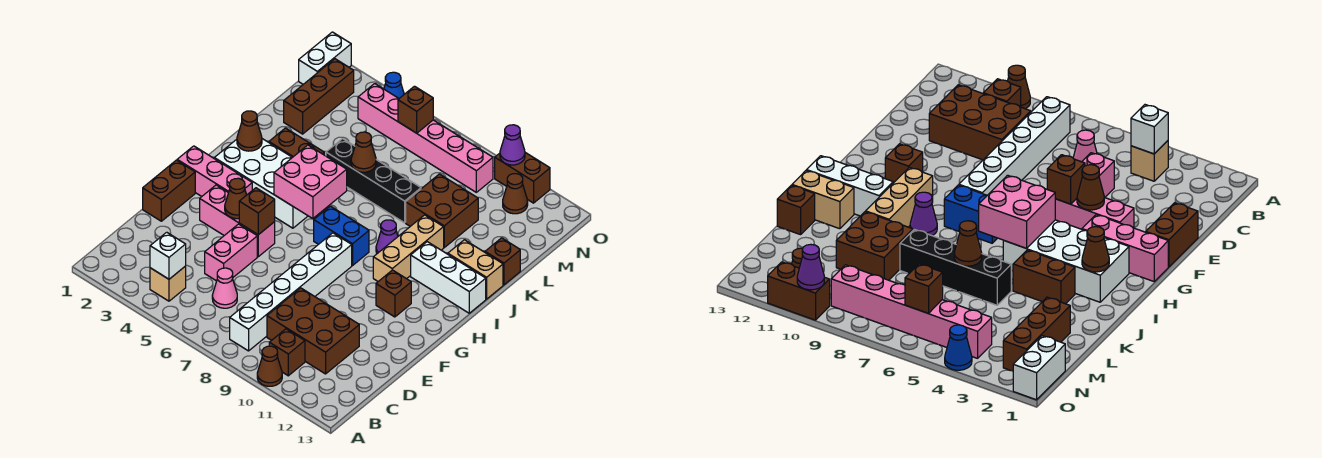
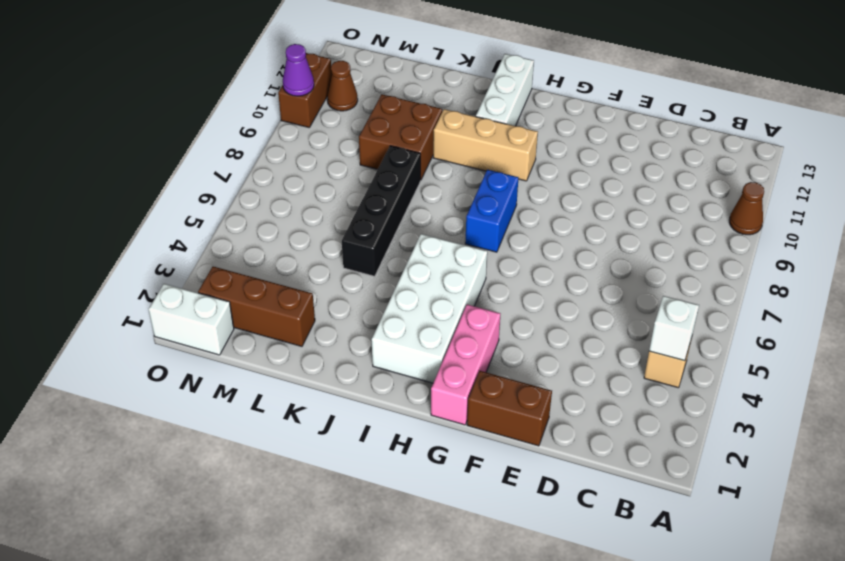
none -> white 1x6 brick [230,233,352,351]
none -> brown 1x1 brick [269,329,305,376]
none -> pink 1x1 cone [212,268,237,308]
none -> brown 2x3 brick [267,288,359,374]

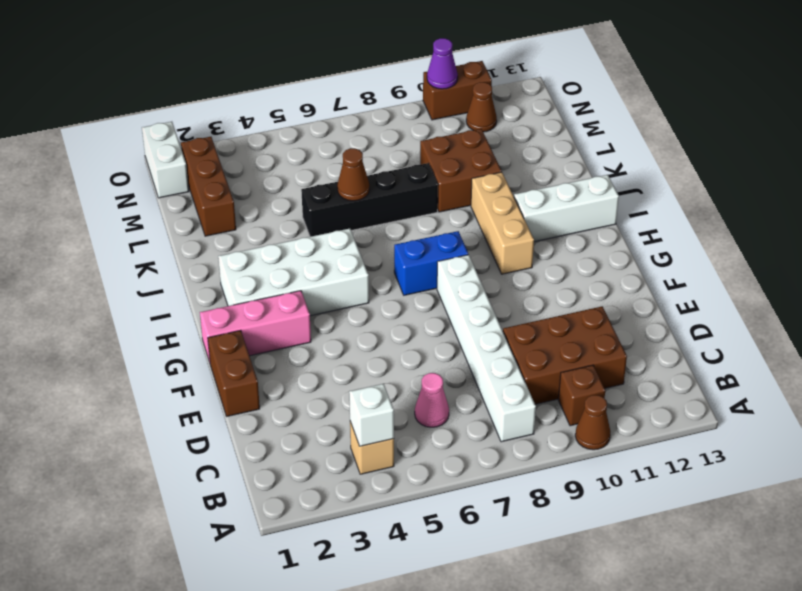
none -> pink 1x2 brick [205,224,257,281]
none -> pink 1x3 brick [200,185,275,257]
none -> brown 1x1 brick [376,270,411,317]
none -> purple 1x1 cone [376,220,398,254]

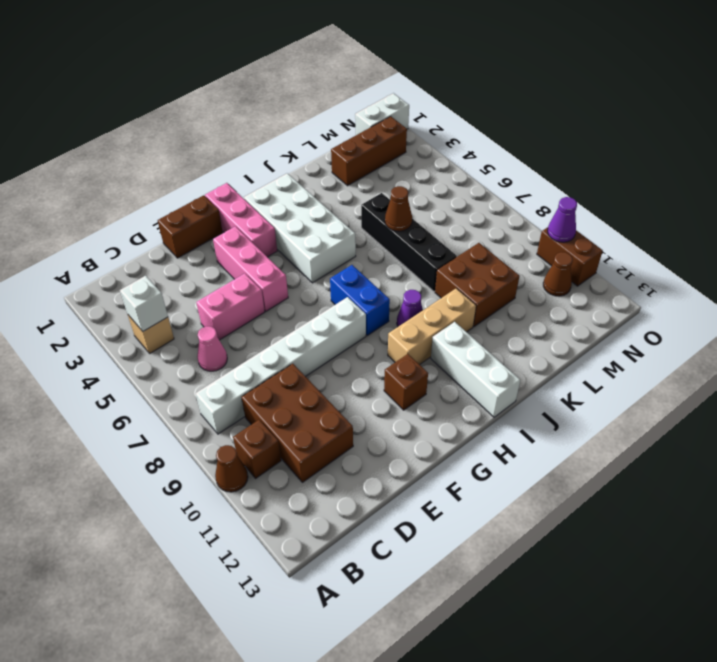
none -> brown 1x2 brick [269,128,324,157]
none -> tan 1x2 brick [448,240,503,299]
none -> brown 1x1 brick [485,238,520,285]
none -> pink 1x6 brick [358,84,493,192]

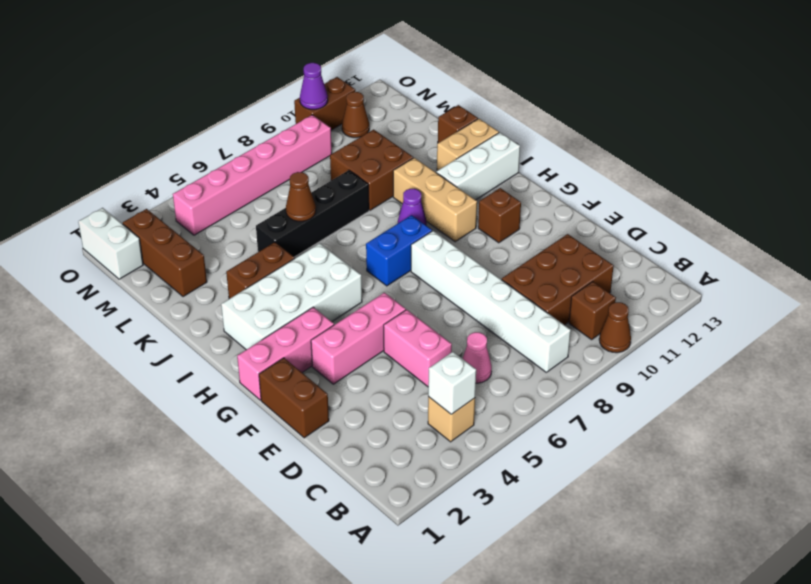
none -> blue 1x1 cone [384,72,404,98]
none -> brown 1x1 cone [225,178,247,219]
none -> brown 1x1 brick [239,188,275,235]
none -> pink 2x2 brick [274,145,347,219]

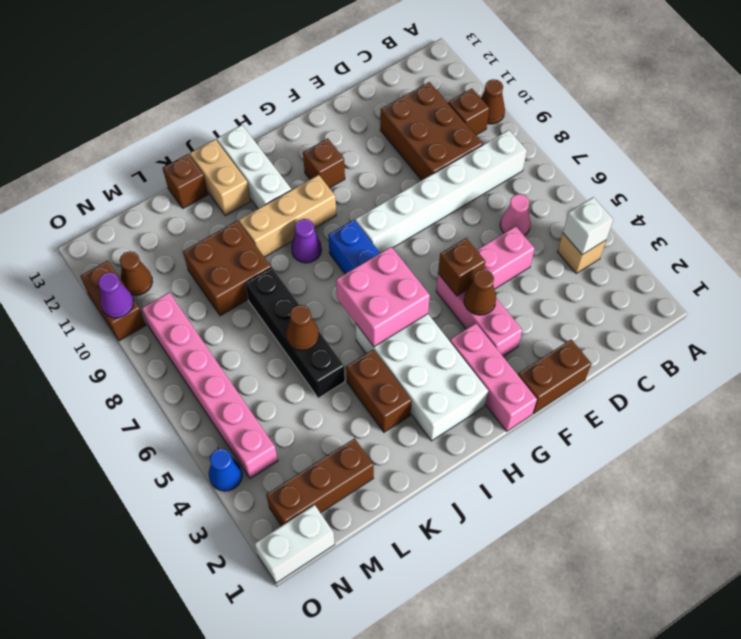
none -> brown 1x1 cone [237,111,262,151]
none -> brown 1x1 brick [398,86,433,133]

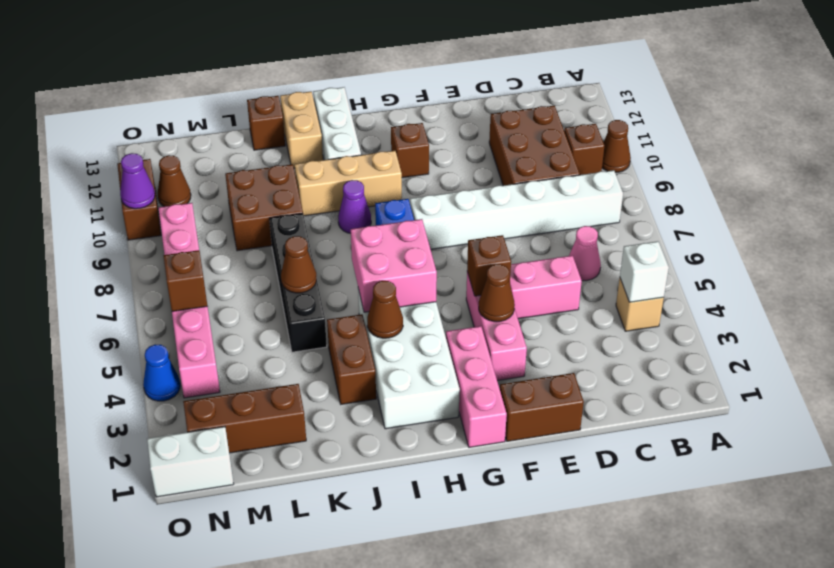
brown 1x1 cone [367,281,403,338] -> brown 1x1 cone moved to [237,111,262,151]

